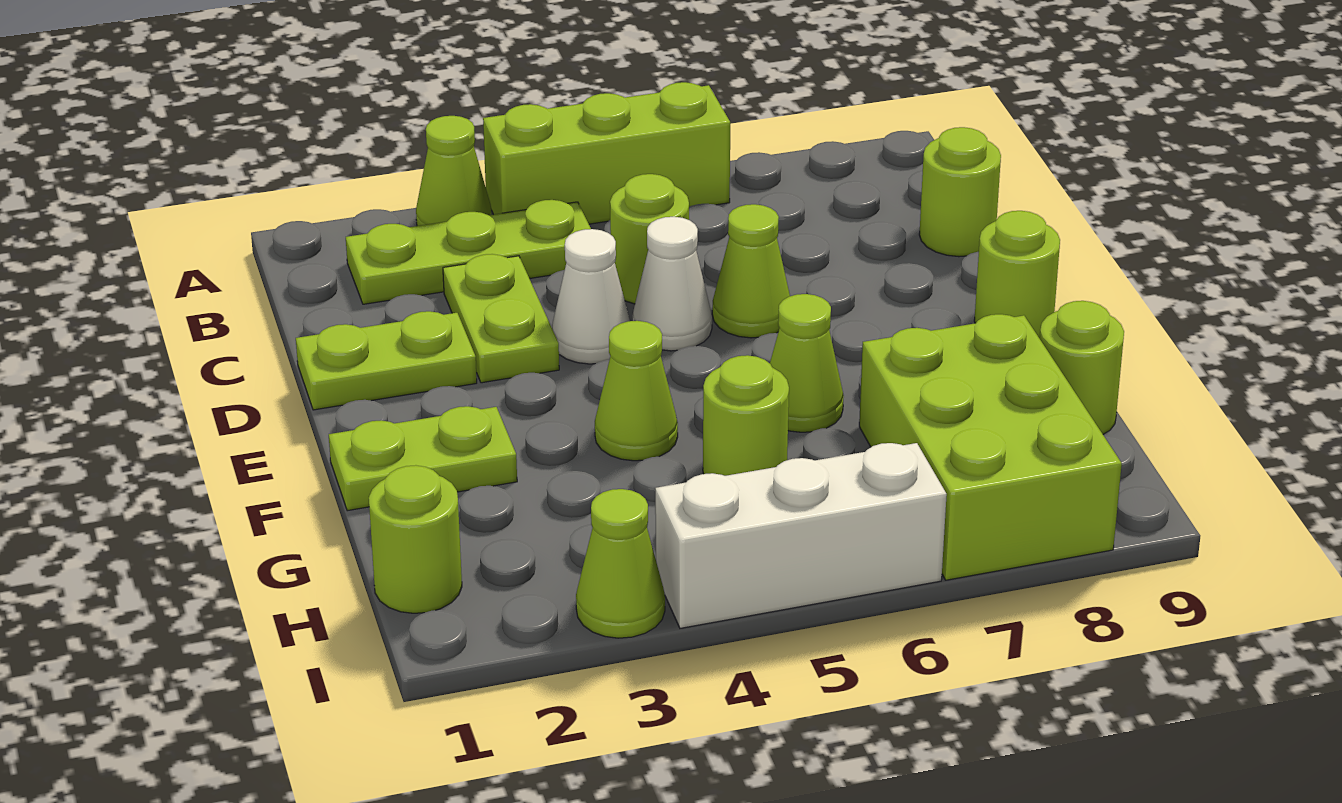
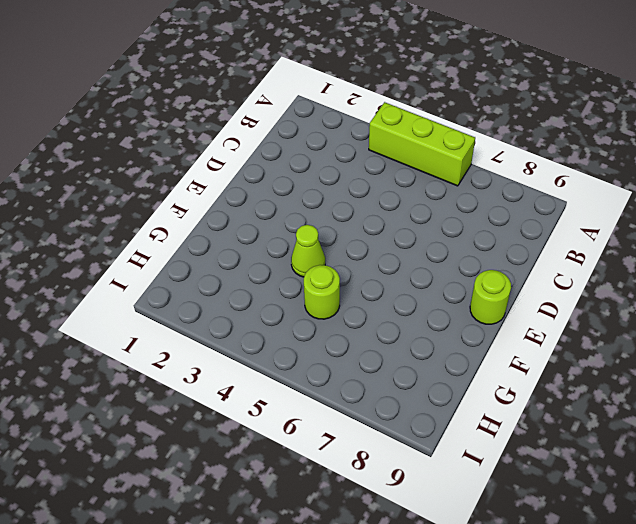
none -> lime 1x1 cone [416,116,492,226]
none -> lime 1x3 plate [346,200,591,304]
none -> lime 1x2 plate [443,254,559,383]

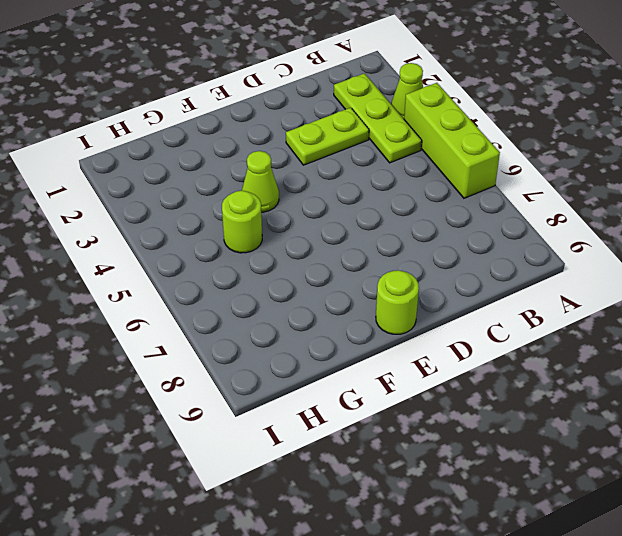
none -> lime 1x1 round brick [610,174,689,304]
none -> lime 1x1 round brick [919,127,1001,257]
none -> lime 1x2 plate [296,311,477,410]

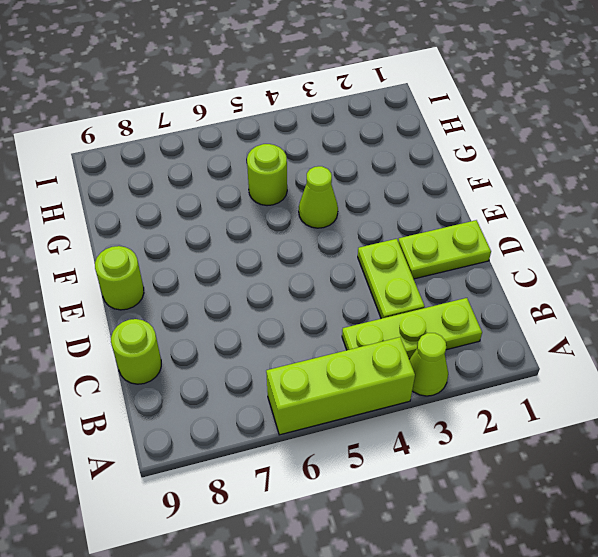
none -> lime 1x1 round brick [610,174,689,304]
none -> white 1x1 cone [552,229,630,364]
none -> white 1x1 cone [633,217,712,351]

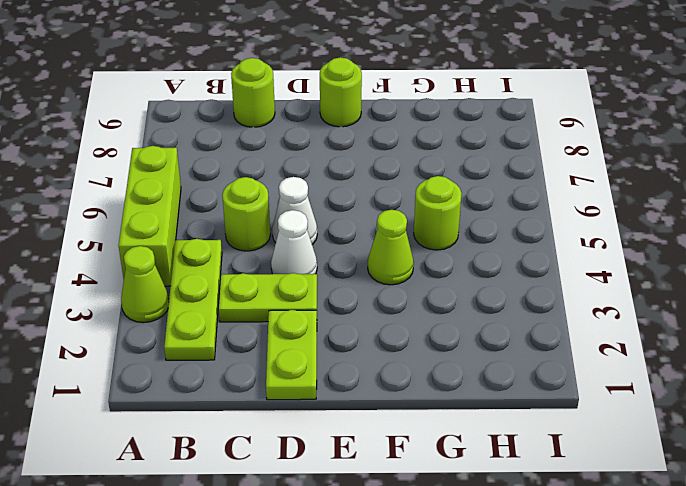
none -> lime 1x1 cone [712,204,790,338]
none -> lime 1x2 plate [329,406,517,511]
none -> lime 1x1 cone [770,294,844,432]

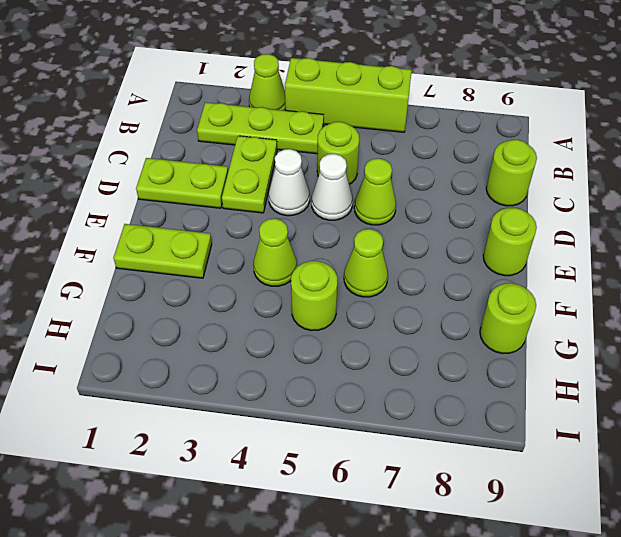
none -> lime 2x3 brick [859,314,1122,580]
none -> lime 1x1 round brick [369,465,462,613]
none -> lime 1x1 cone [576,489,665,638]

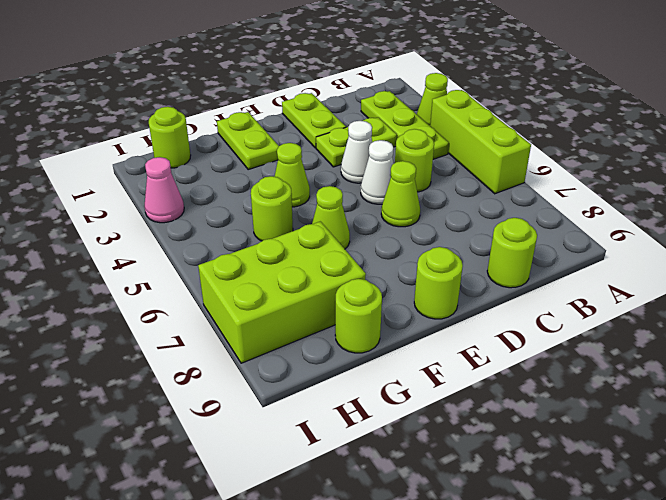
pink 1x1 cone [144,157,184,223] -> lime 1x1 cone [576,489,665,638]
none -> white 1x3 brick [655,443,947,628]

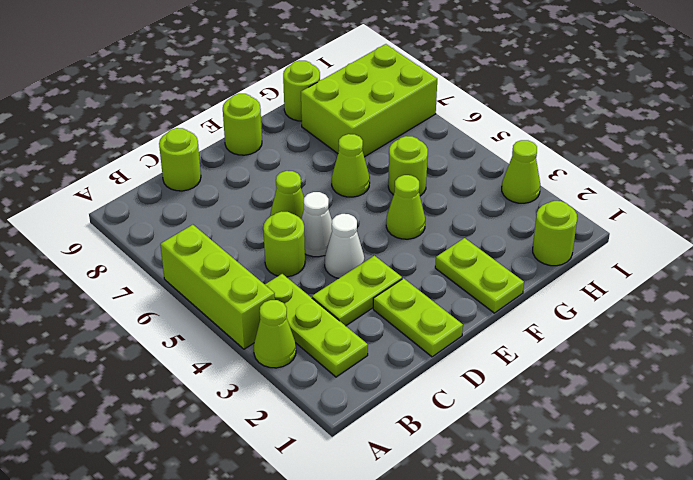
none -> white 1x3 brick [655,443,947,628]

